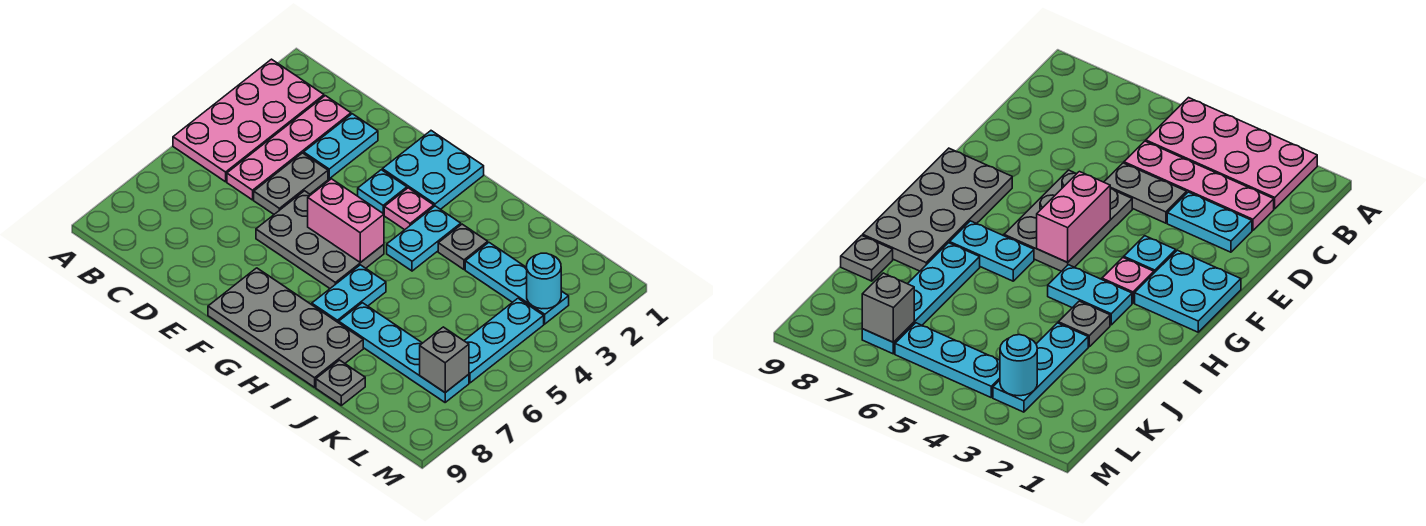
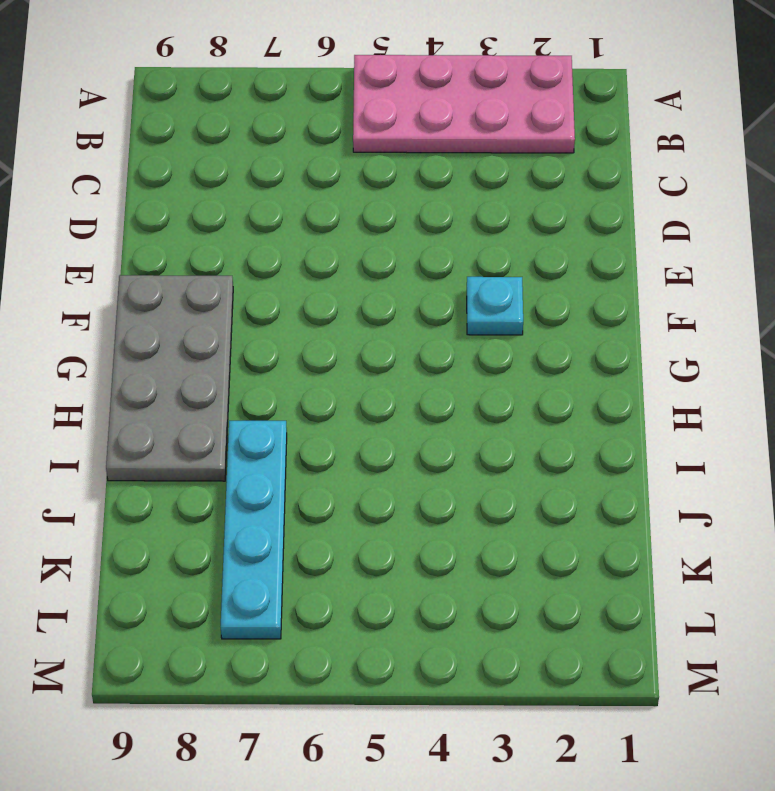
none -> pink 1x4 plate [227,96,351,200]
none -> cyan 1x2 plate [304,114,378,179]
none -> grey 1x2 plate [254,153,328,214]

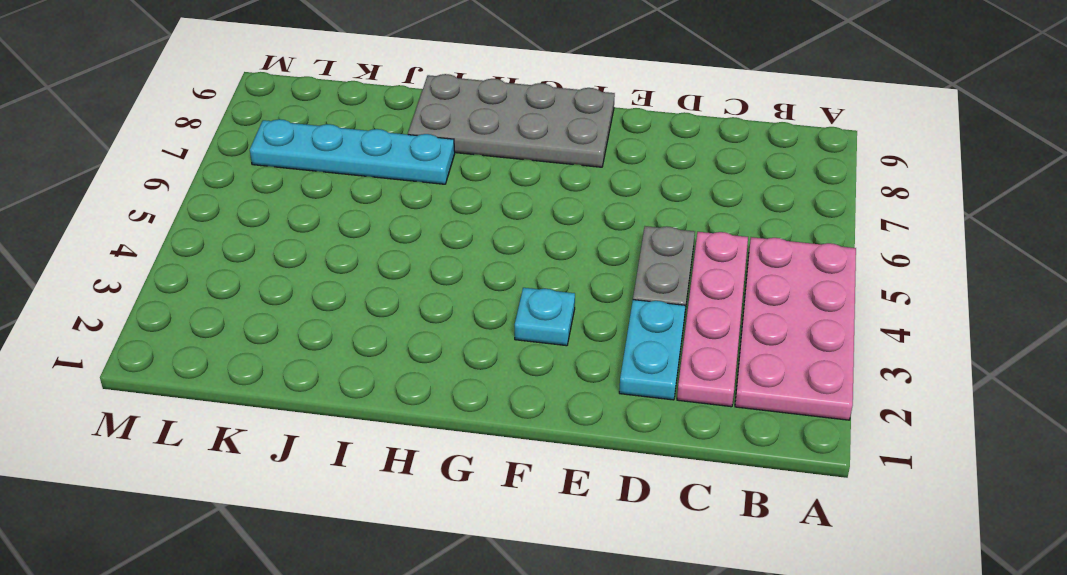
none -> grey 2x3 plate [256,191,384,288]
none -> cyan 2x2 plate [382,131,484,209]
none -> pink 1x1 plate [384,188,434,230]

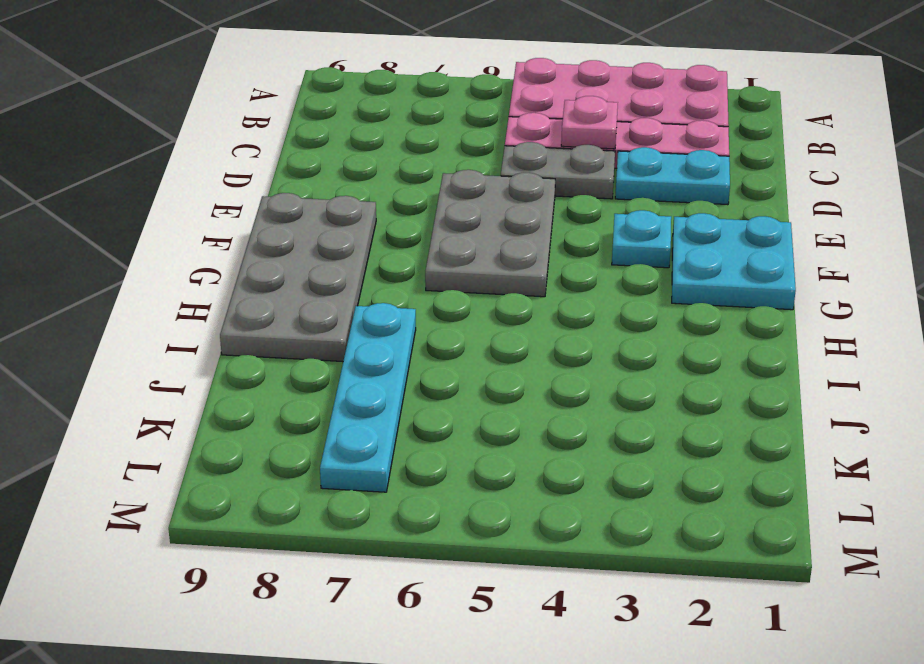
pink 1x1 plate [561,96,618,149] -> pink 1x1 plate moved to [384,188,434,230]
none -> cyan 1x2 plate [387,206,461,271]
none -> cyan 1x2 plate [312,265,386,323]
none -> grey 1x1 plate [438,224,488,269]

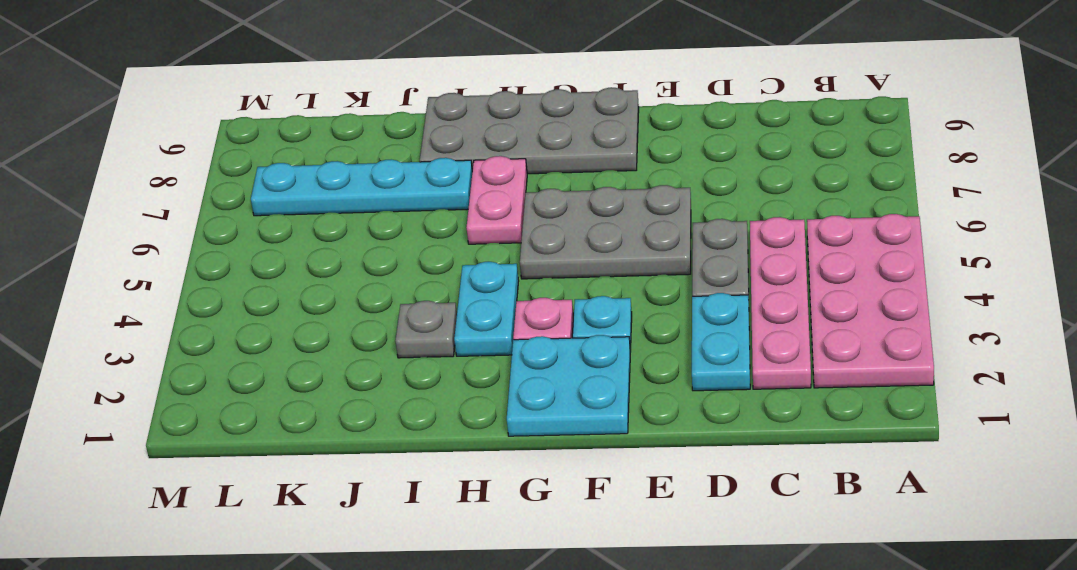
pink 1x2 plate [467,156,527,244] -> cyan 1x2 plate [312,265,386,323]
none -> cyan 1x3 plate [465,243,569,324]
none -> grey 1x1 plate [316,360,365,405]
none -> cyan 1x3 plate [464,298,544,383]

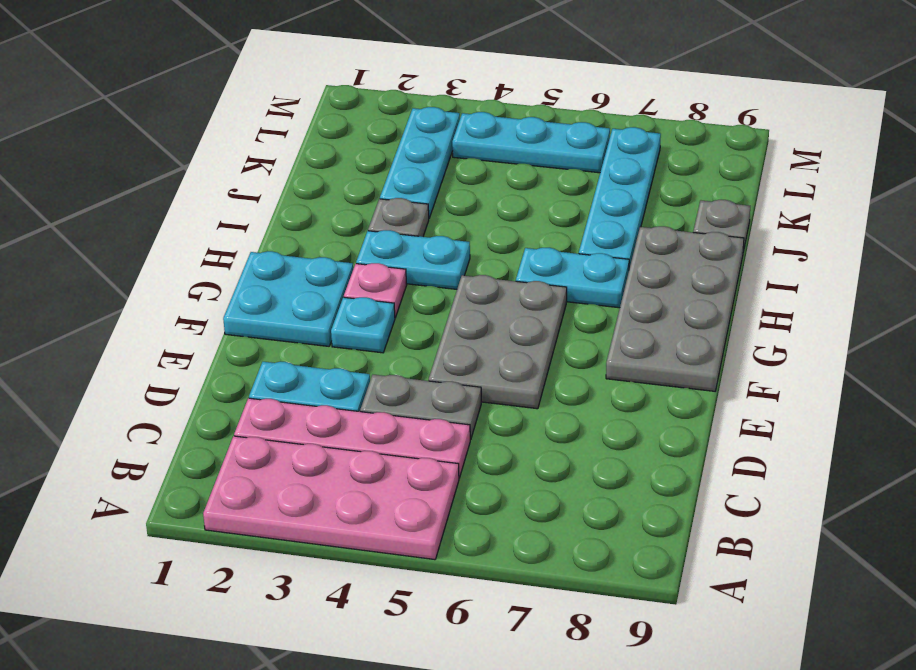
none -> pink 1x2 brick [308,179,384,263]
none -> cyan 1x1 round brick [527,253,561,309]
none -> grey 1x1 brick [420,327,469,392]

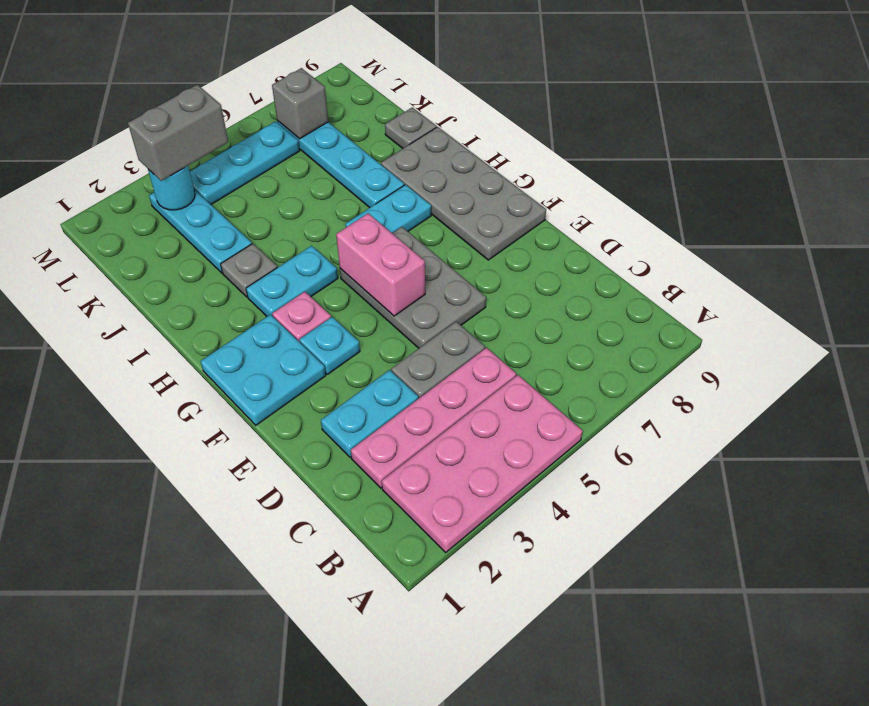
grey 1x2 brick [128,85,228,181] -> none

